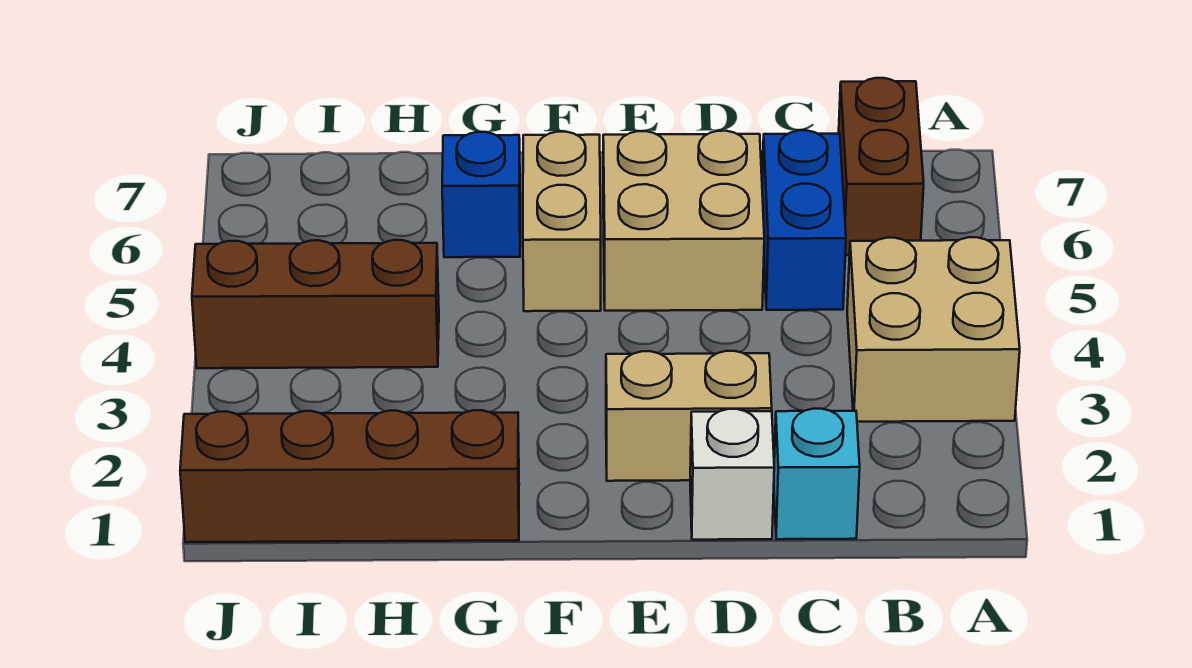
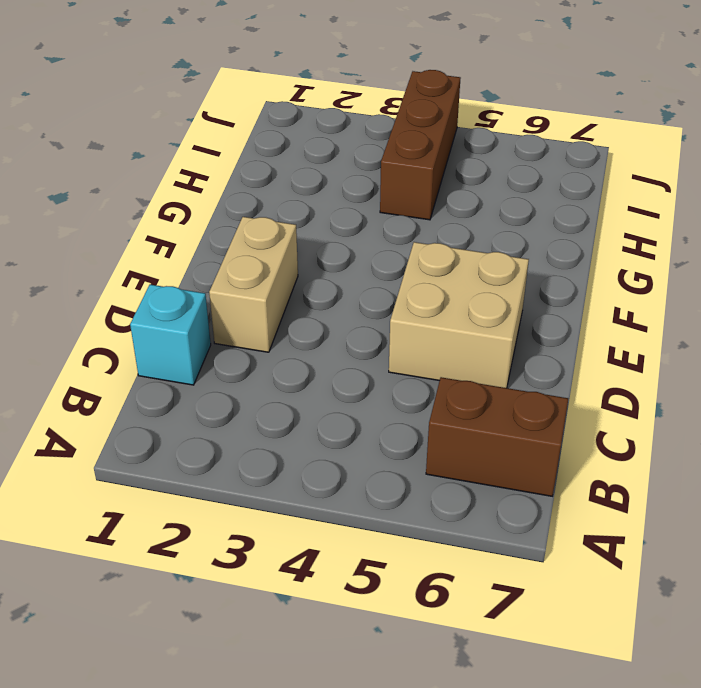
none -> tan 2x2 brick [847,237,1020,422]
none -> blue 1x2 brick [762,130,846,310]

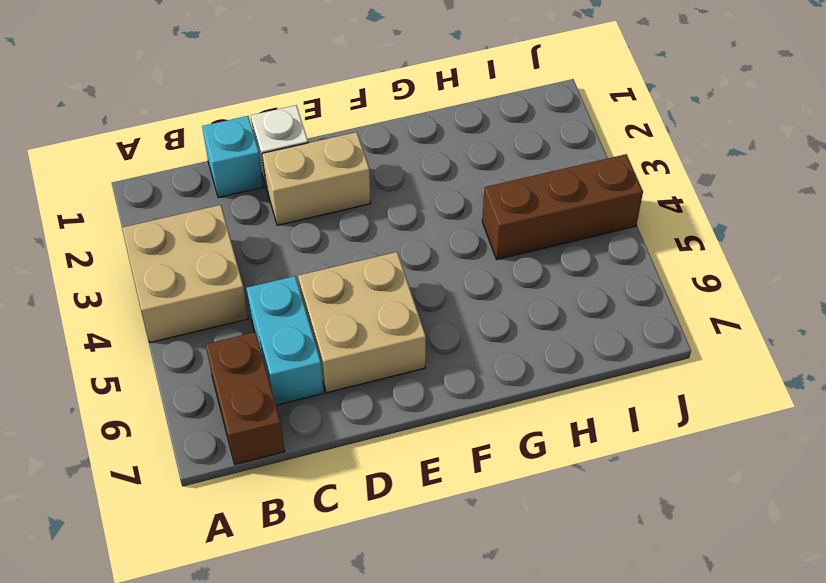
cyan 1x2 brick [247,276,324,405] -> blue 1x2 brick [762,130,846,310]
none -> tan 1x2 brick [523,132,601,311]
none -> brown 1x4 brick [180,410,519,542]

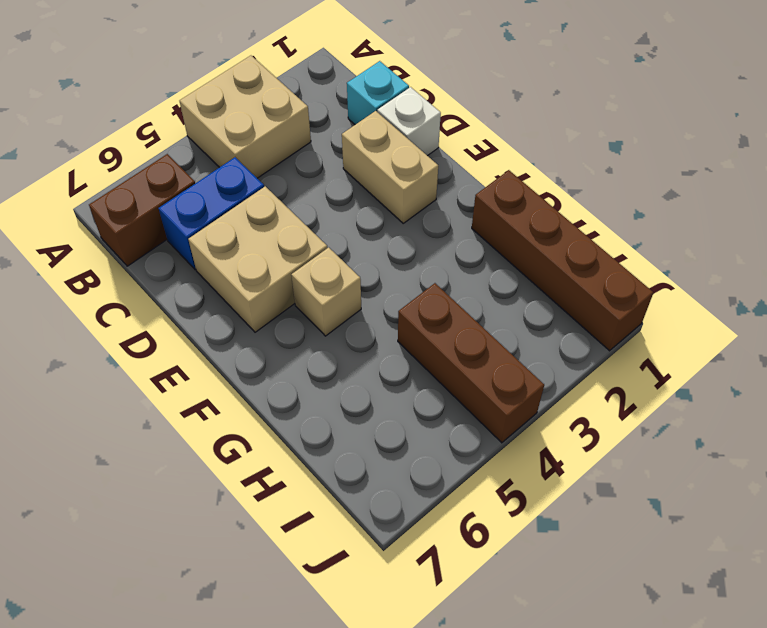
tan 1x1 brick [291,247,361,336] -> tan 1x2 brick [523,132,601,311]
none -> blue 1x1 brick [442,132,520,257]

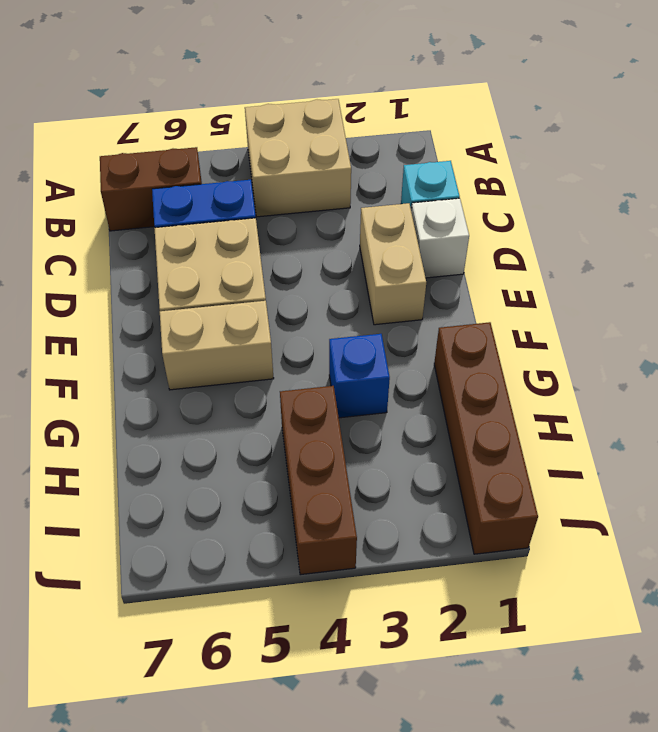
blue 1x1 brick [329,334,390,418] -> blue 1x1 brick moved to [442,132,520,257]

